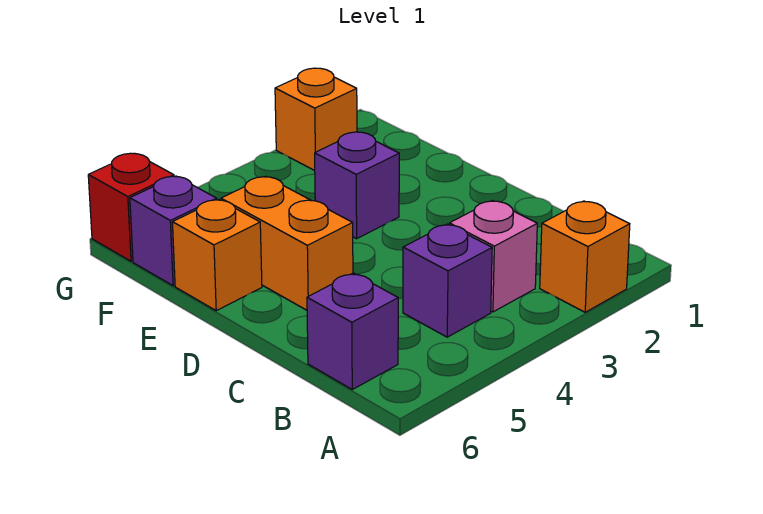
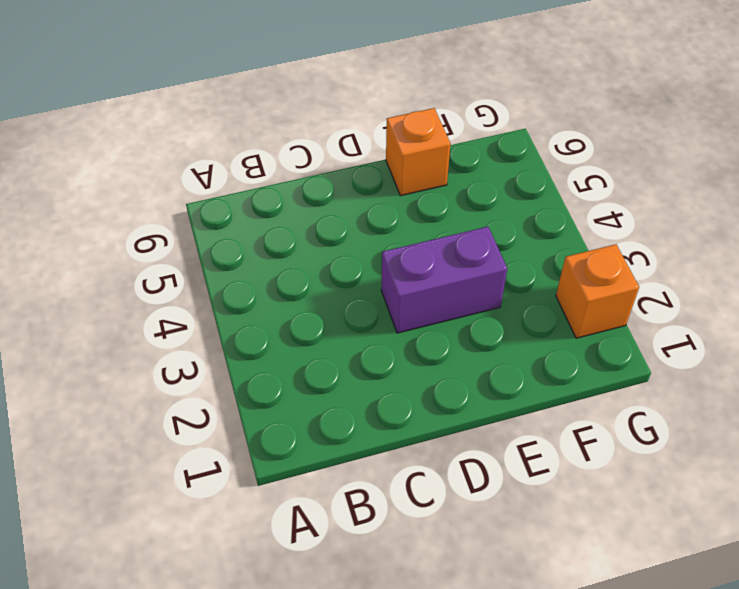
purple 1x2 brick [381,227,507,333] -> purple 1x1 brick [315,132,399,239]
none -> orange 1x1 brick [540,201,630,312]
none -> pink 1x1 brick [449,201,537,312]

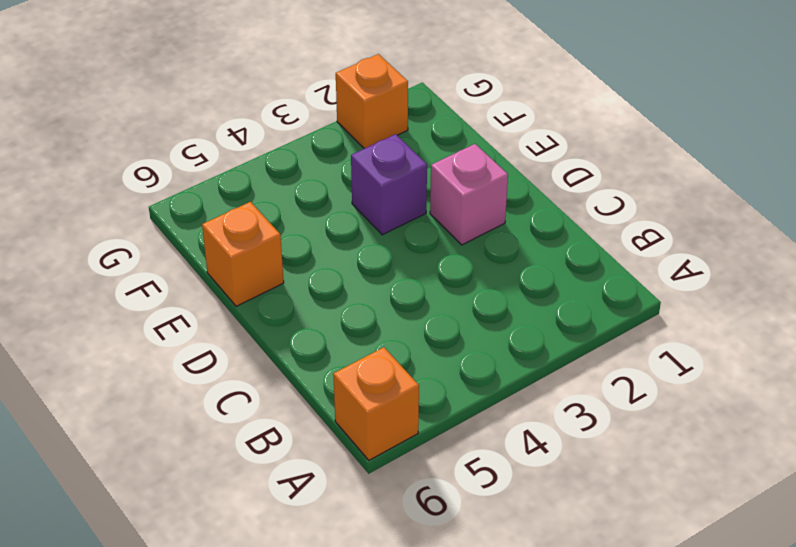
orange 1x1 brick [333,347,419,460] -> orange 1x1 brick moved to [540,201,630,312]
pink 1x1 brick [430,144,508,245] -> pink 1x1 brick moved to [449,201,537,312]
none -> purple 1x1 brick [403,224,492,337]
none -> purple 1x1 brick [307,273,398,389]

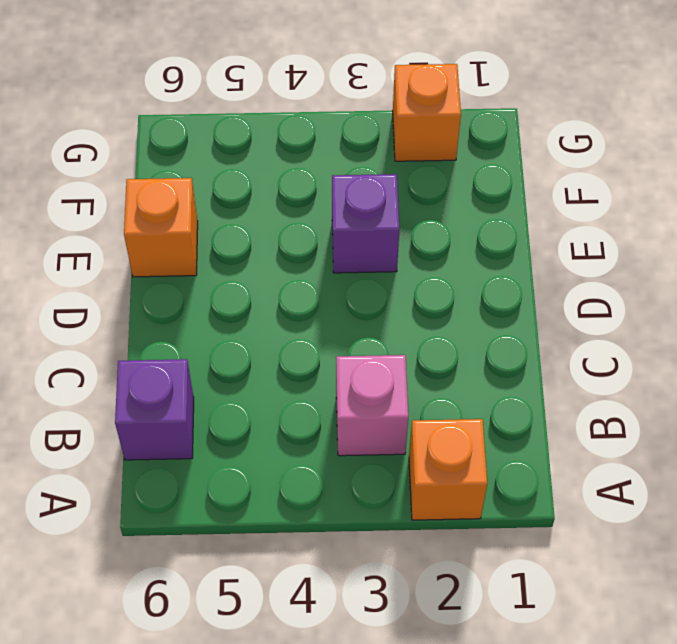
none -> purple 1x1 brick [403,224,492,337]
none -> orange 1x2 brick [221,177,353,310]

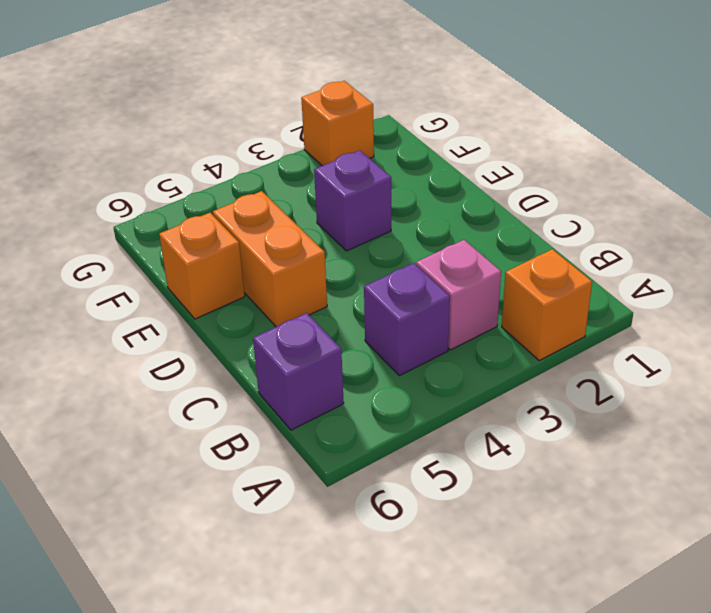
none -> purple 1x1 brick [130,176,217,286]
none -> red 1x1 brick [88,153,174,261]

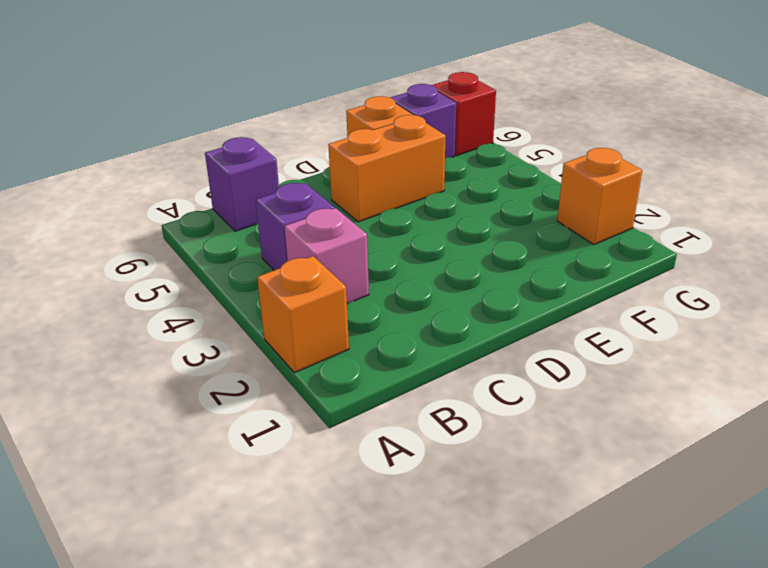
none -> purple 1x1 brick [315,132,399,239]

